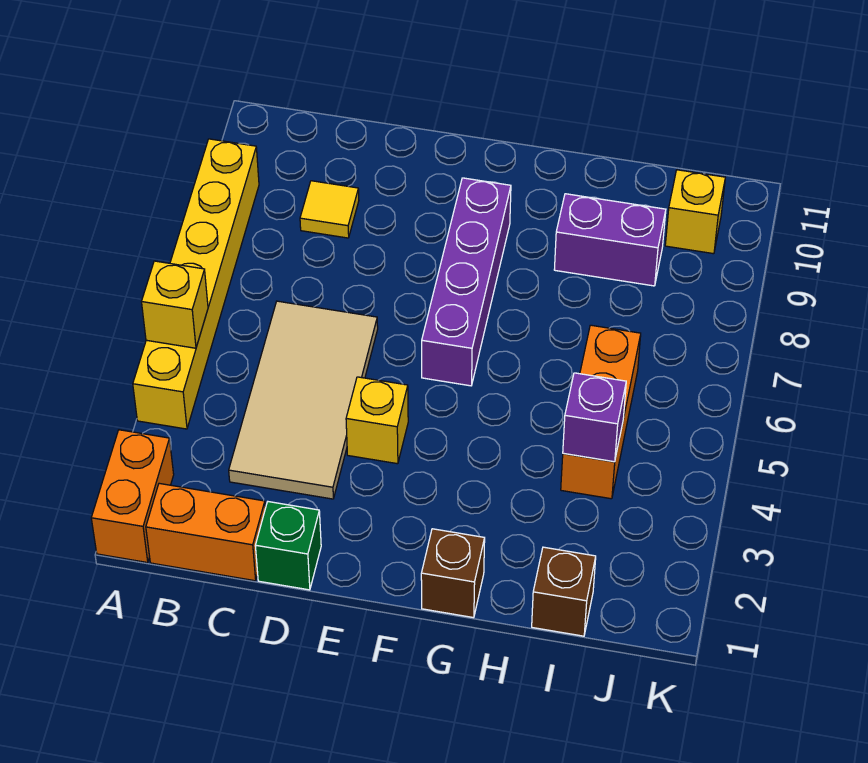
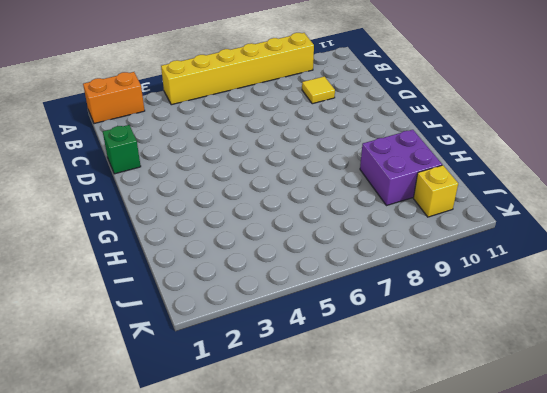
purple 2x2 brick [360,130,442,206] -> purple 1x2 brick [554,194,666,286]
none -> orange 1x2 brick [146,483,265,581]
none -> tan 2x4 tile [229,301,378,499]
none -> yellow 1x1 brick [346,377,408,464]

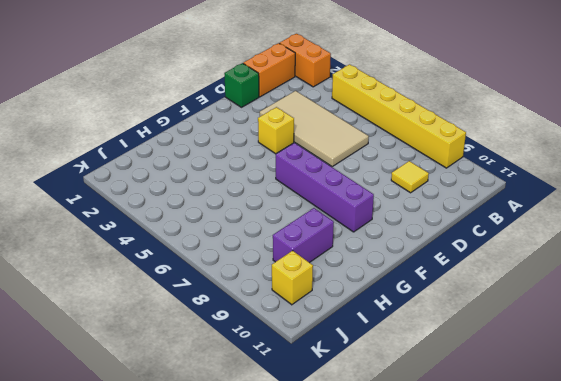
none -> brown 1x1 brick [421,529,485,618]
none -> brown 1x1 brick [532,547,596,636]
none -> orange 1x3 brick [561,325,641,499]

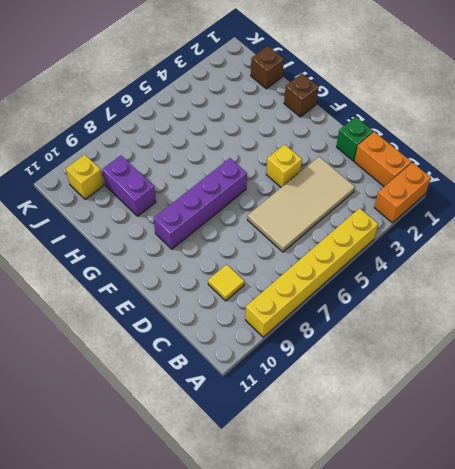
none -> orange 1x3 brick [561,325,641,499]
none -> yellow 1x1 brick [142,261,208,348]
none -> purple 1x1 brick [563,373,626,462]

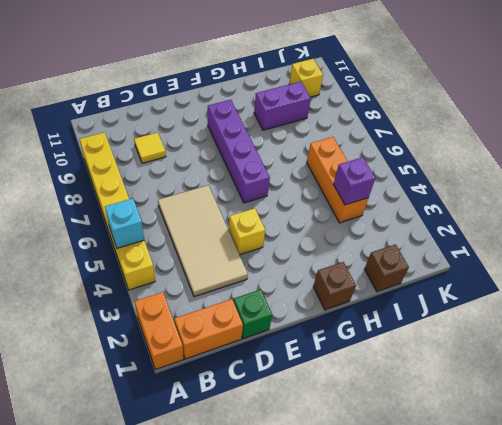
cyan 1x1 brick [105,198,144,248] -> yellow 1x1 brick [142,261,208,348]

